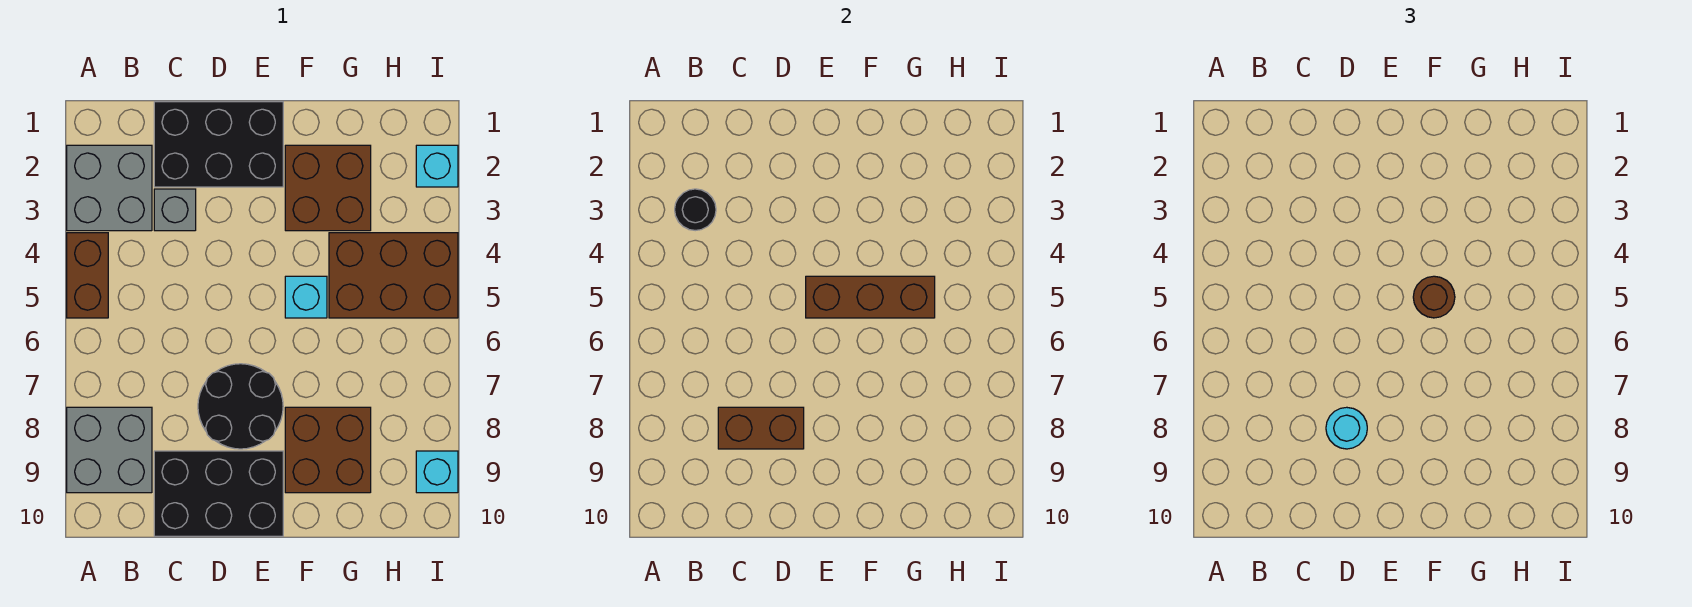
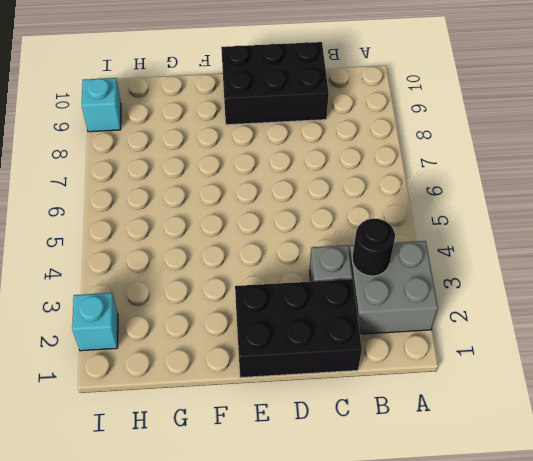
none -> brown 1x2 brick [67,233,108,318]
none -> grey 2x2 brick [67,407,152,493]
none -> black 2x2 round brick [198,364,283,449]

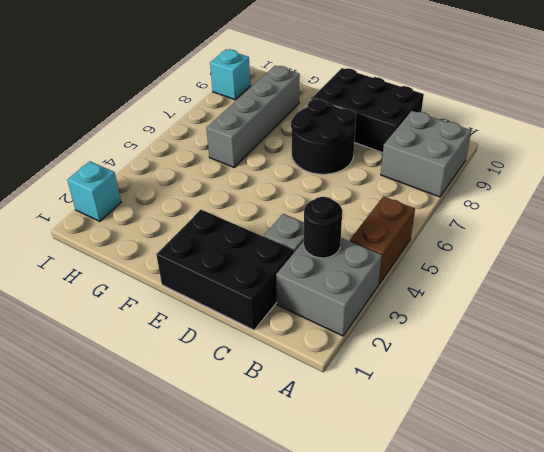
grey 1x4 brick [206,66,300,167] -> brown 2x2 brick [285,407,371,493]
none -> brown 2x2 brick [285,145,371,231]
none -> cyan 1x1 brick [285,276,327,318]
none -> brown 2x3 brick [329,233,458,318]

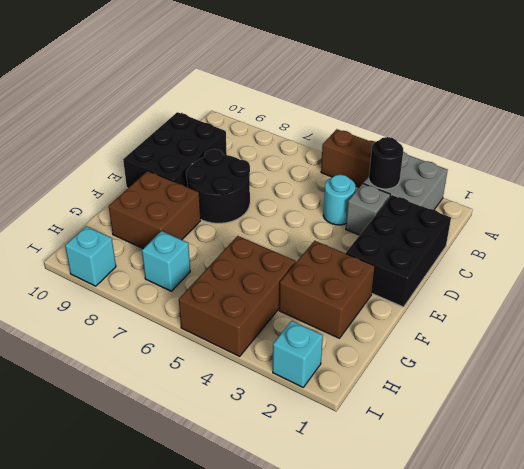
cyan 1x1 round brick [323,175,356,225] -> cyan 1x1 round brick moved to [1326,407,1367,449]
cyan 1x1 brick [142,231,190,291] -> cyan 1x1 brick moved to [285,276,327,318]
none -> grey 2x2 brick [67,407,152,493]
none -> brown 1x2 brick [718,407,804,449]
none -> brown 1x3 brick [806,276,935,318]

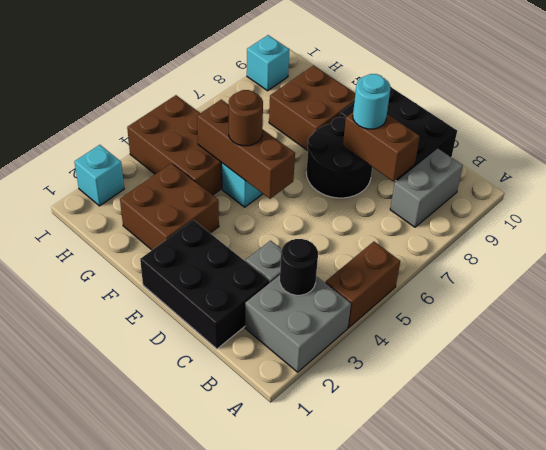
grey 1x2 brick [390,148,463,227] -> grey 2x2 brick [67,407,152,493]

